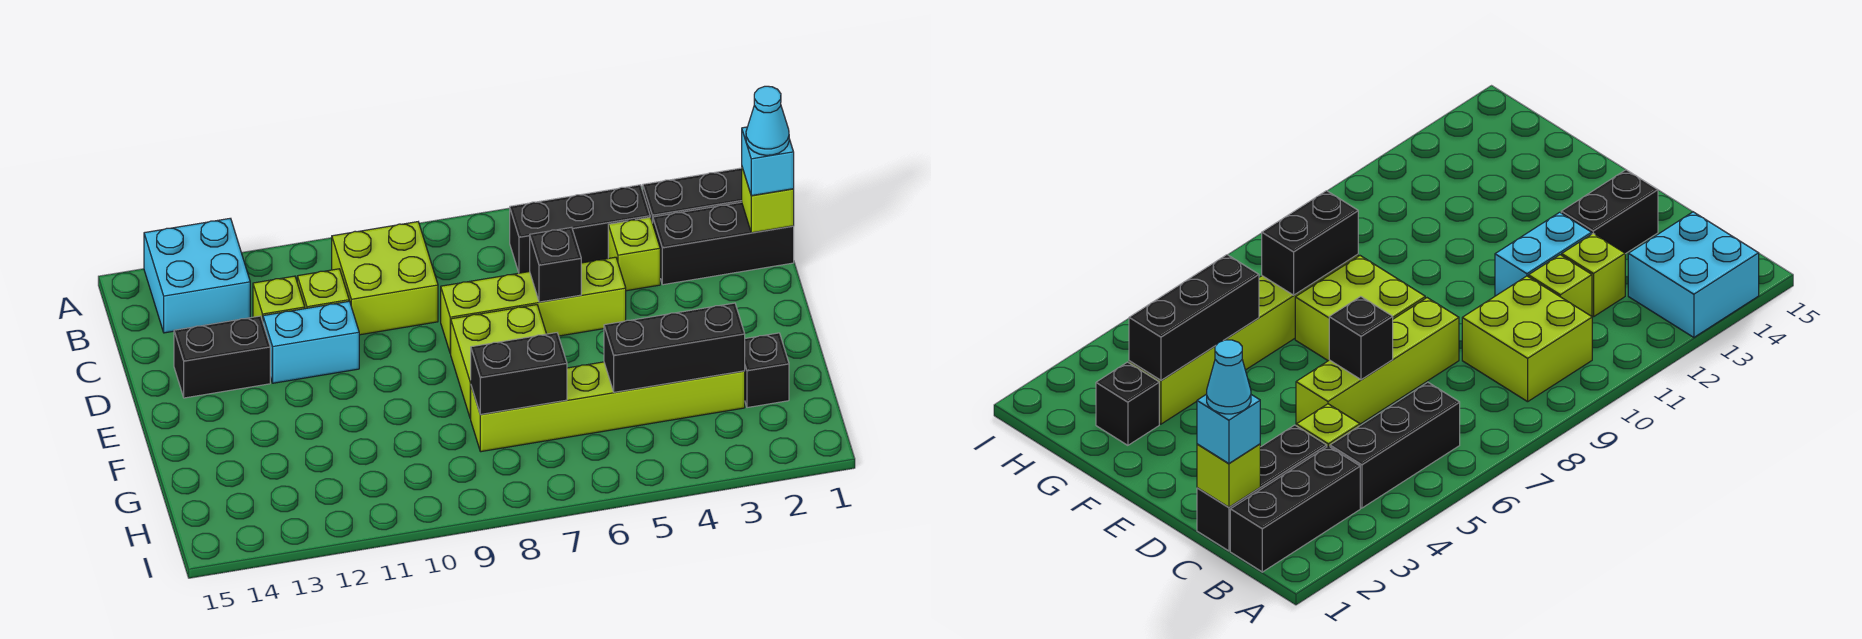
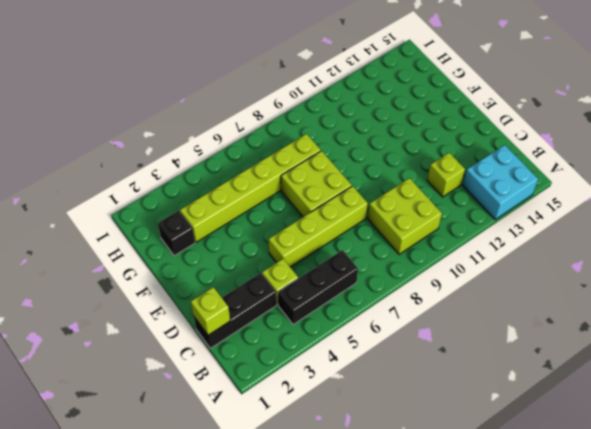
none -> black 1x3 brick [643,168,742,223]
none -> lime 1x1 brick [297,269,349,309]
none -> cyan 1x2 brick [263,301,359,383]

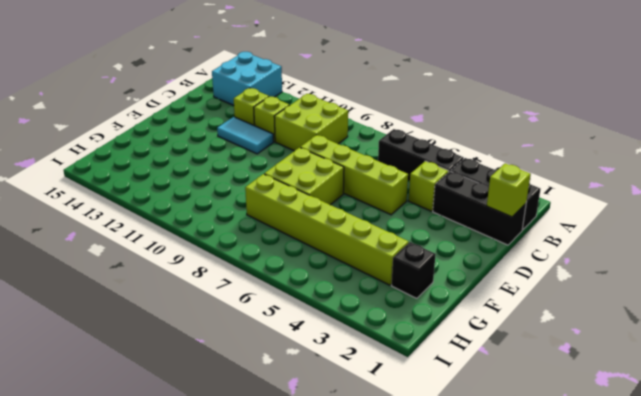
cyan 1x2 tile [217,117,273,154] -> cyan 1x2 brick [263,301,359,383]
none -> black 1x2 brick [174,316,270,398]
none -> black 1x1 brick [530,227,581,302]
none -> black 1x3 brick [604,303,745,392]

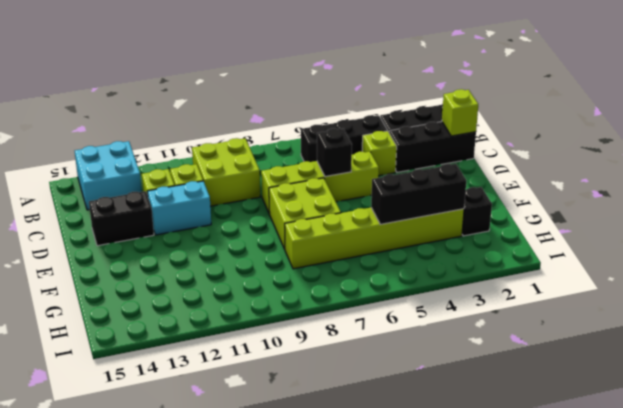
none -> black 1x2 brick [470,333,567,415]
none -> cyan 1x1 brick [742,127,794,196]
none -> cyan 1x1 cone [746,86,789,155]

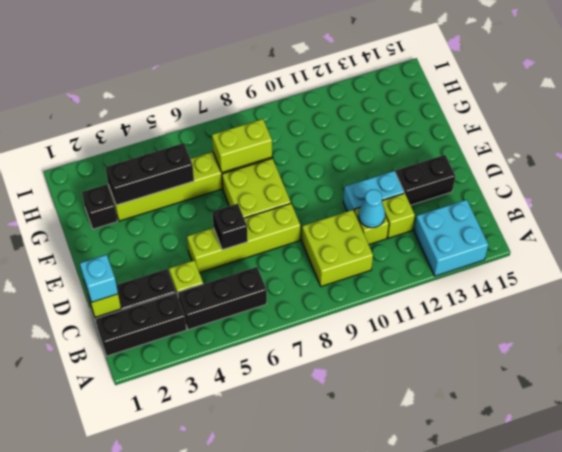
cyan 1x1 cone [358,190,385,228] -> cyan 1x1 cone moved to [746,86,789,155]
lime 1x2 brick [212,119,272,173] -> black 1x2 brick [470,333,567,415]

